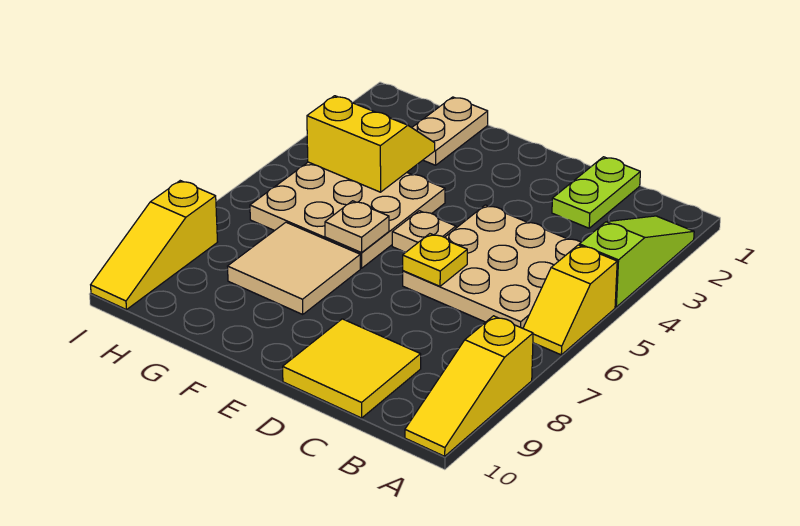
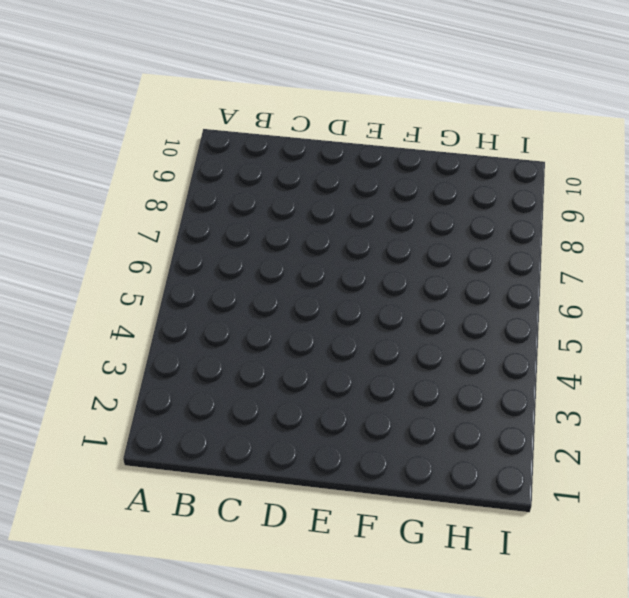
none -> lime 1x3 slope [579,216,694,307]
none -> yellow 1x2 slope [523,245,617,355]
none -> yellow 1x3 slope [405,316,533,456]

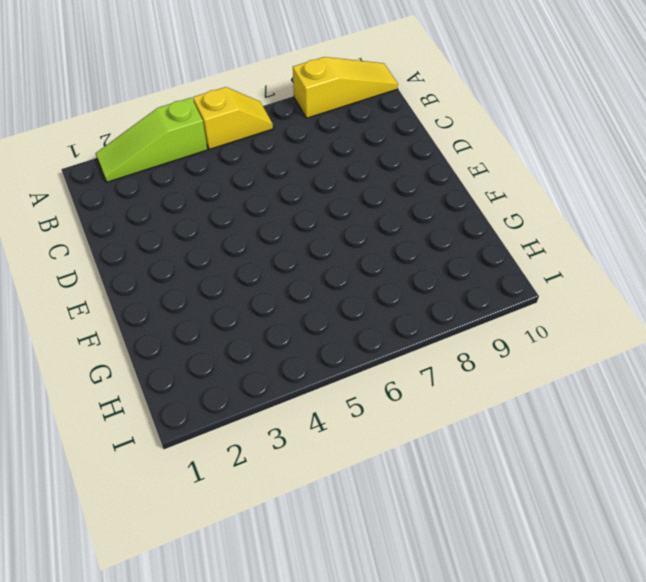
none -> tan 3x3 plate [403,205,581,328]
none -> lime 1x2 plate [552,157,640,228]
none -> yellow 2x2 tile [283,319,421,418]

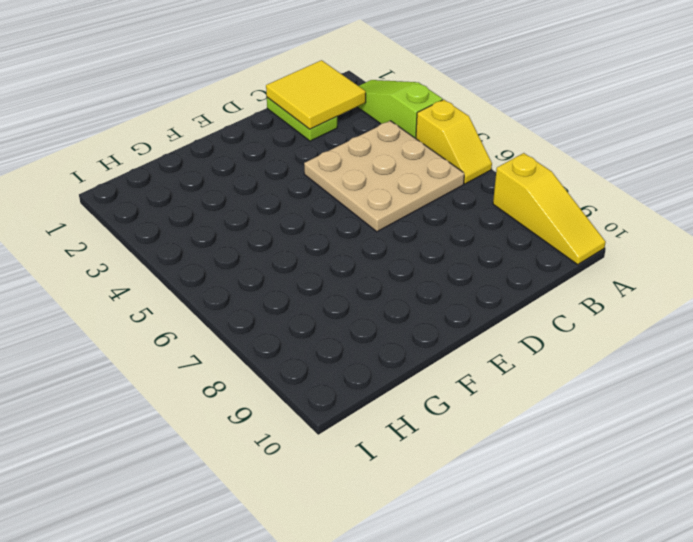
yellow 2x2 tile [266,60,366,129] -> yellow 2x2 tile moved to [283,319,421,418]
none -> tan 1x1 plate [392,211,456,252]
none -> tan 3x3 plate [250,162,445,268]
none -> tan 2x2 tile [228,222,360,315]

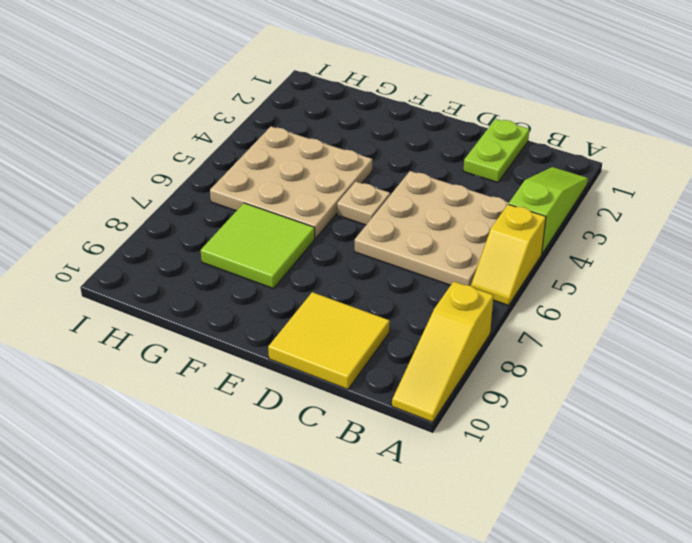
lime 2x2 tile [201,203,315,289] -> tan 2x2 tile [228,222,360,315]
none -> tan 1x2 plate [412,97,488,165]
none -> yellow 1x3 slope [91,181,217,310]
none -> yellow 1x1 plate [403,234,467,286]

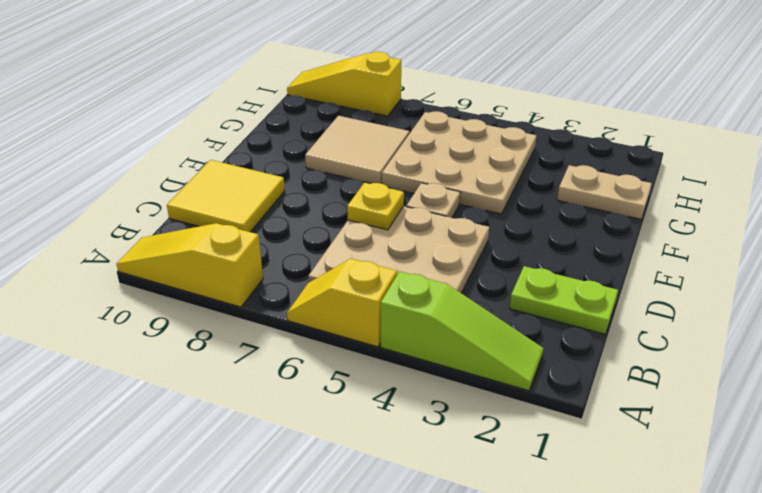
none -> tan 1x1 plate [325,201,389,253]
none -> yellow 2x2 slope [307,96,435,192]

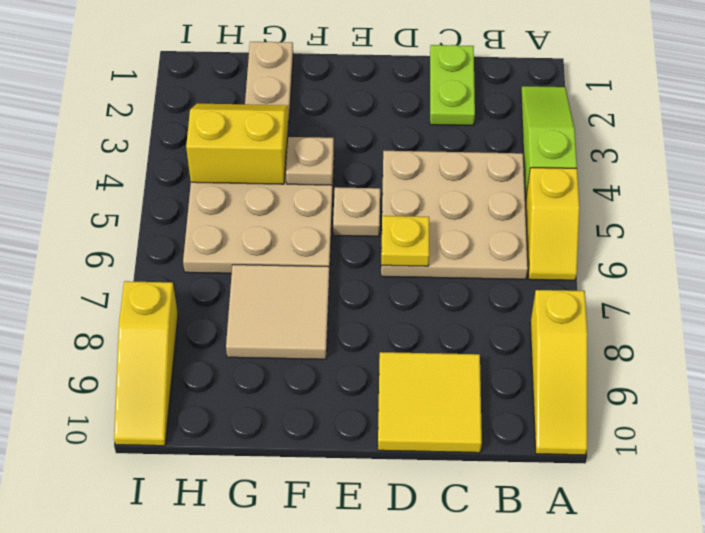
tan 1x1 plate [286,137,334,185] -> tan 1x1 plate moved to [325,201,389,253]

